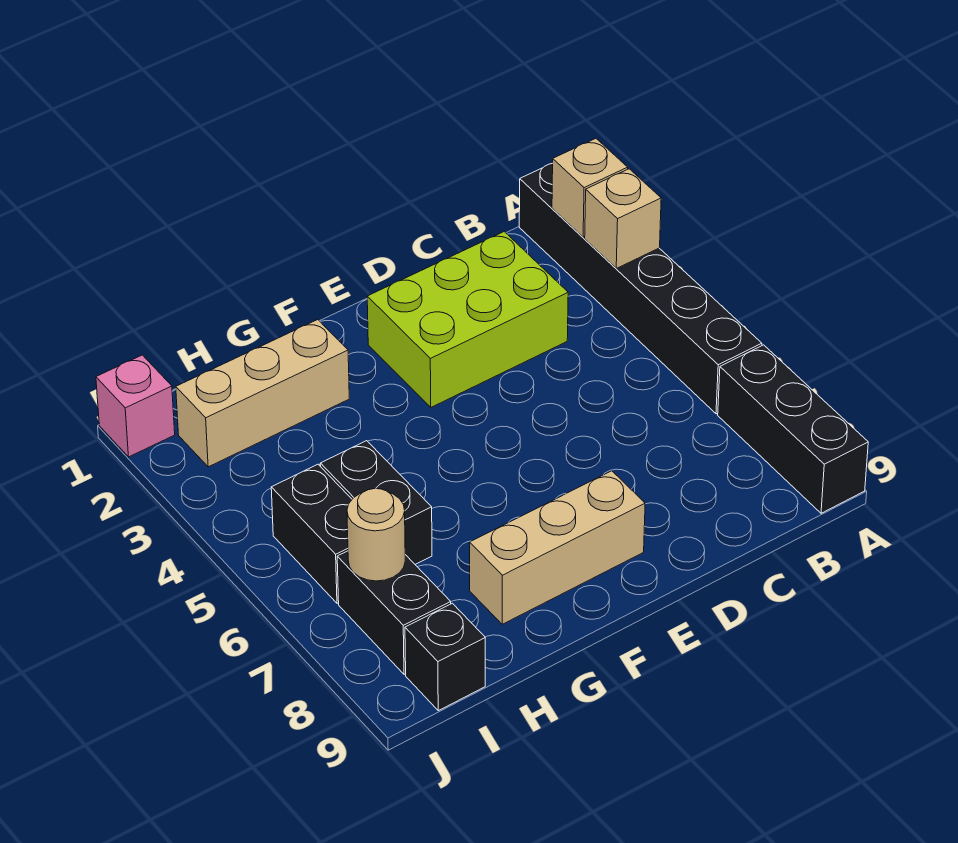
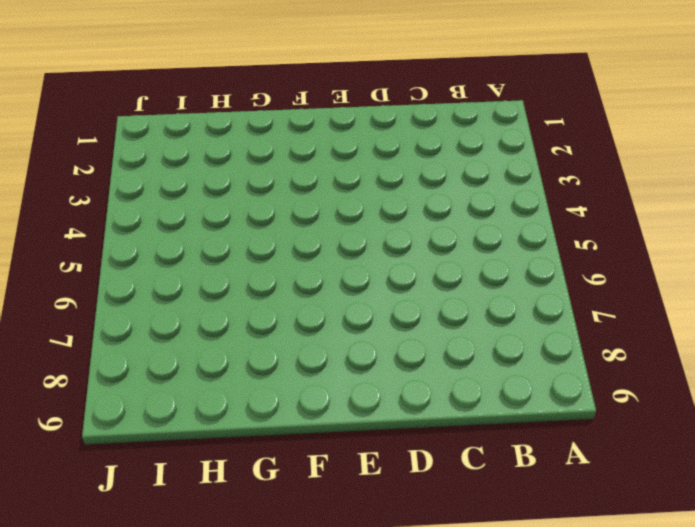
none -> black 1x6 brick [519,163,762,414]
none -> black 1x3 brick [718,345,868,513]
none -> lime 2x3 brick [367,232,568,407]

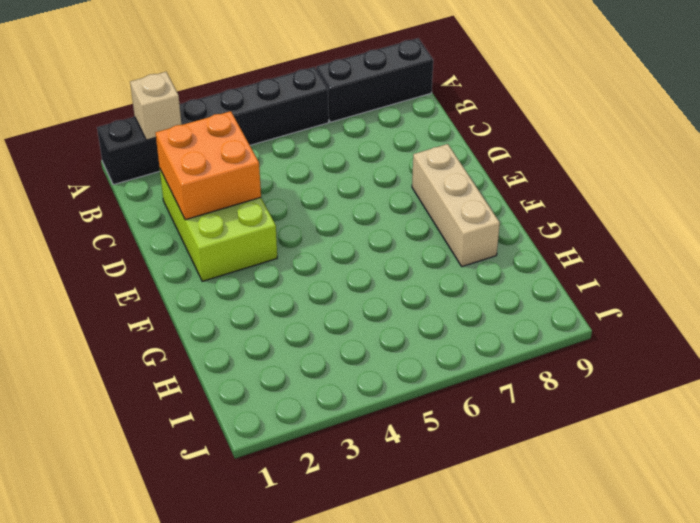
orange 2x2 brick [156,111,261,220] -> none
none -> tan 1x3 brick [176,320,349,467]
none -> black 1x2 brick [320,441,432,564]
none -> black 1x2 brick [271,464,352,603]

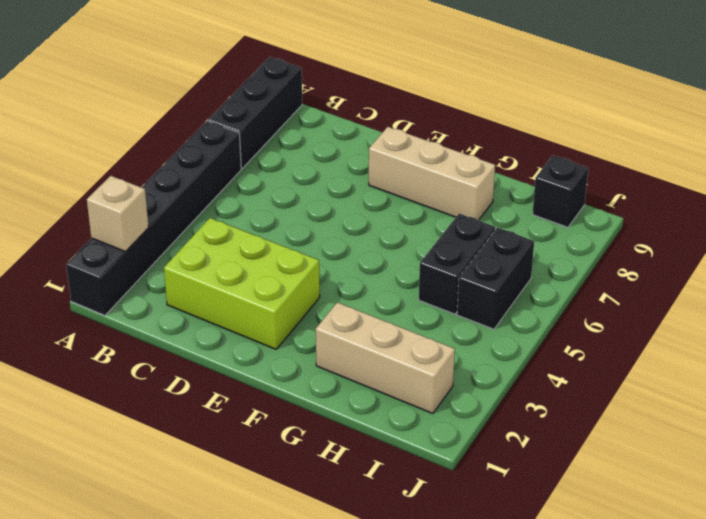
none -> black 1x2 brick [337,551,451,674]
none -> pink 1x1 brick [96,355,175,457]
none -> tan 1x1 brick [585,169,661,268]

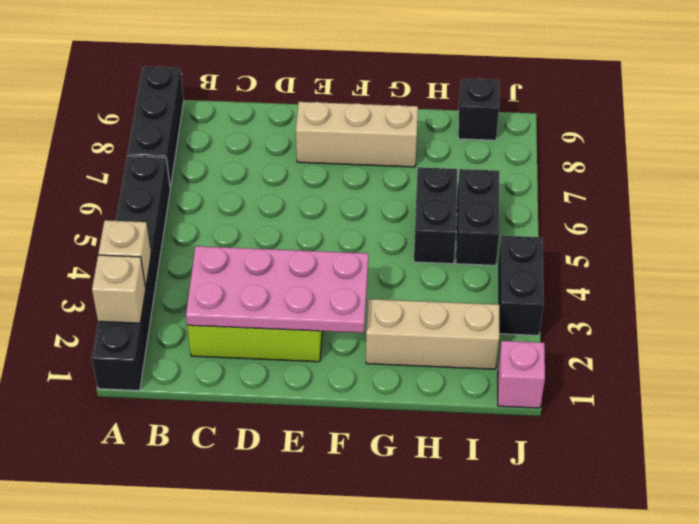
pink 2x4 plate [186,246,368,333] -> none
black 1x2 brick [498,236,544,335] -> black 1x2 brick moved to [337,551,451,674]
none -> tan 1x1 round brick [347,489,405,581]

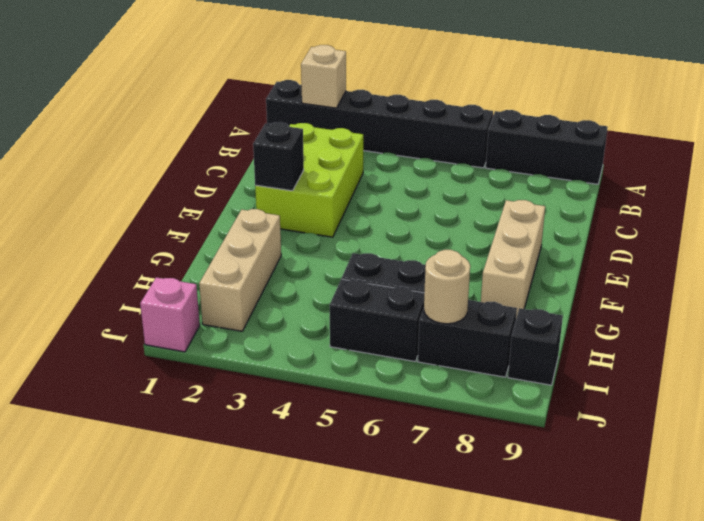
black 1x1 brick [253,122,304,191] -> none
none -> tan 1x1 brick [585,169,661,268]

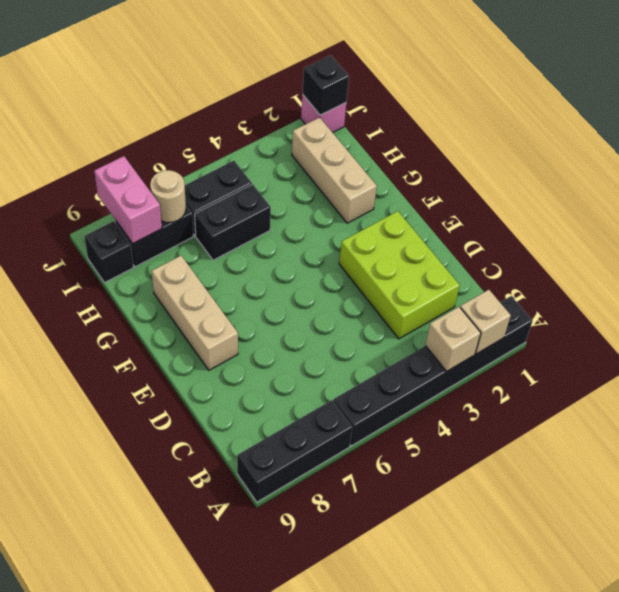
pink 1x2 brick [94,156,162,244] -> none
black 1x1 brick [302,55,349,115] -> none

